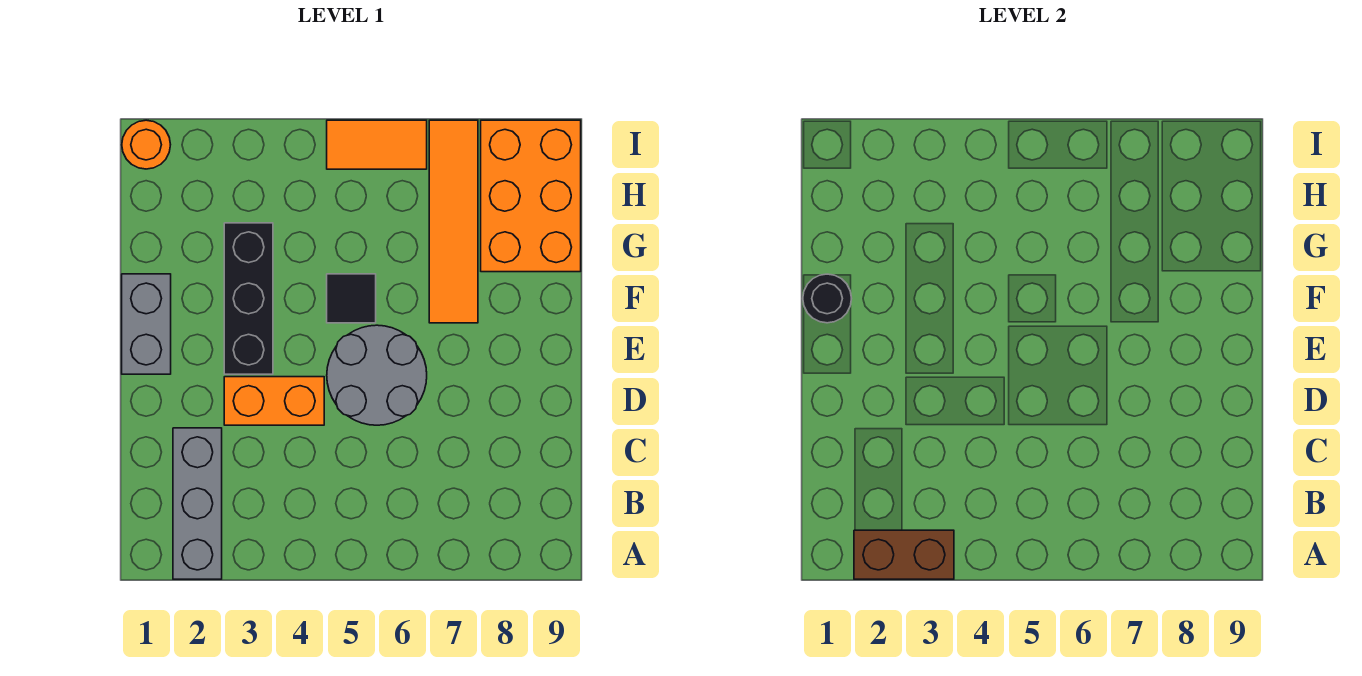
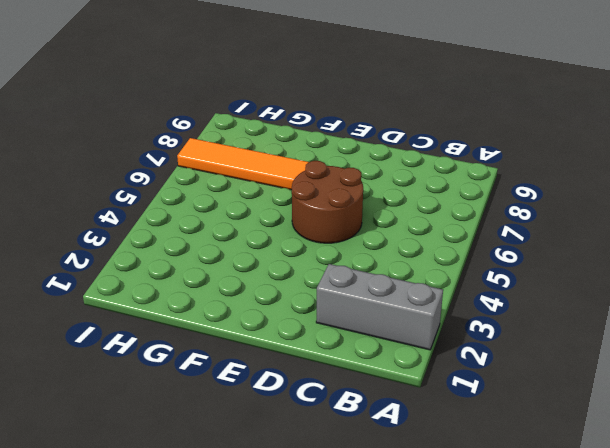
brown 2x2 round brick [292,161,363,243] -> grey 2x2 round brick [327,325,427,425]
none -> orange 1x2 brick [224,377,324,425]
none -> grey 1x2 brick [122,274,171,374]
none -> black 1x3 brick [224,223,273,374]

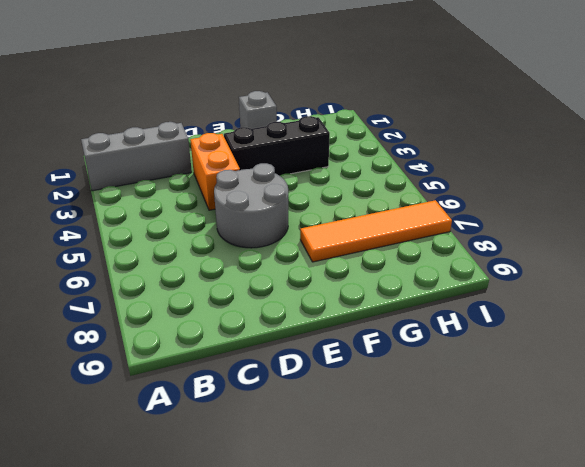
grey 1x1 brick [239,91,277,129] -> grey 1x2 brick [122,274,171,374]
none -> black 1x1 tile [327,274,376,323]
none -> orange 2x3 brick [481,120,581,272]
none -> orange 1x1 round brick [122,120,171,169]

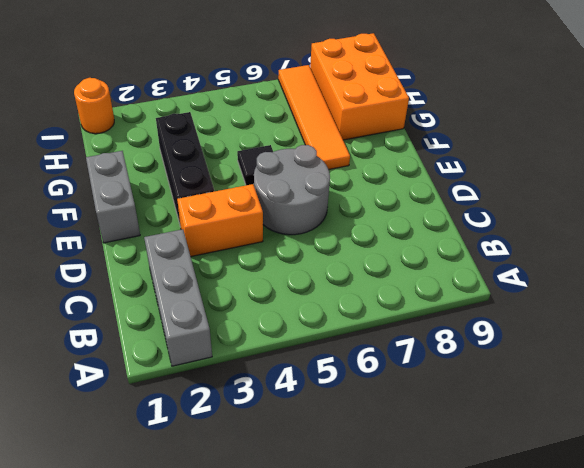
none -> orange 1x2 tile [327,120,427,169]
none -> brown 1x2 brick [854,530,954,579]
none -> black 1x1 round brick [803,274,852,323]

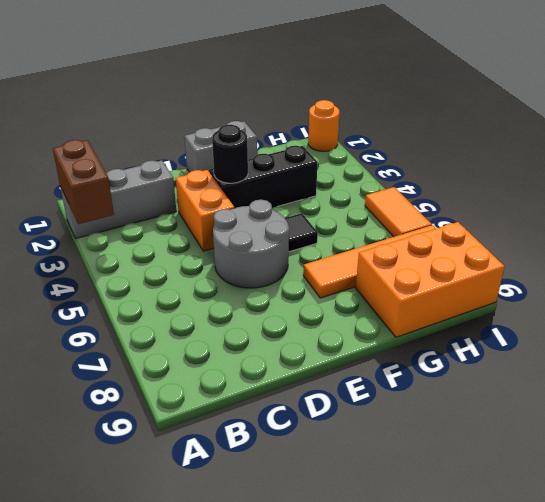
black 1x1 round brick [212,125,248,183] -> black 1x1 round brick moved to [803,274,852,323]

